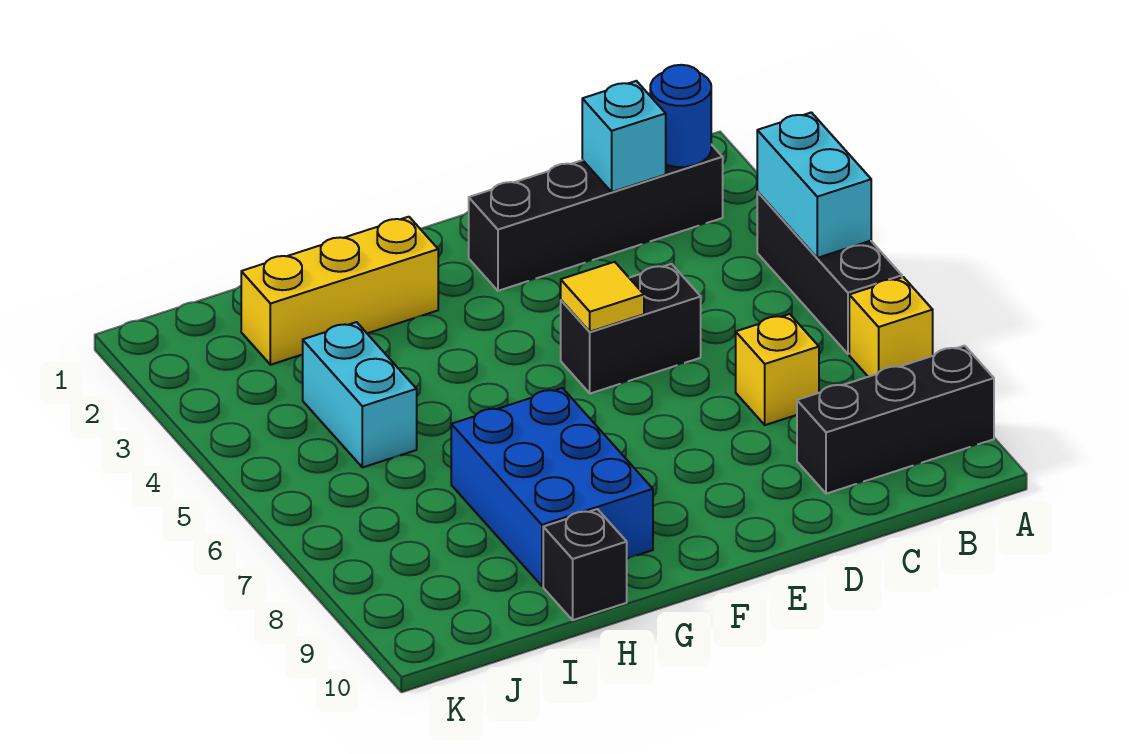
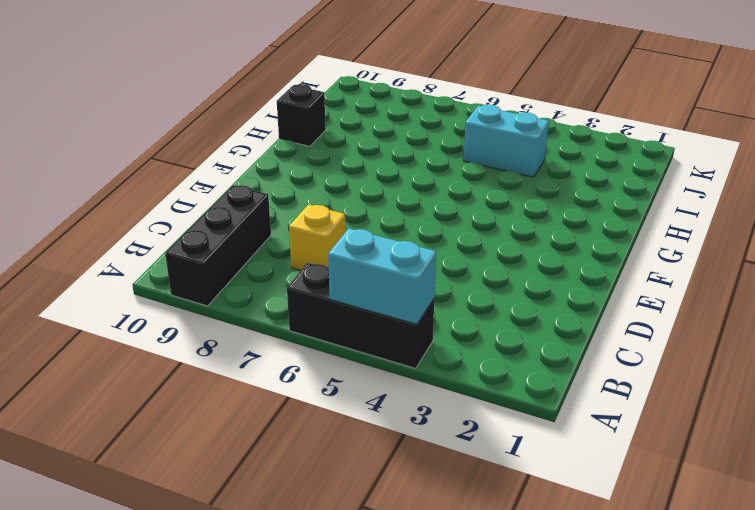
none -> yellow 1x1 brick [849,277,933,377]
none -> black 1x4 brick [469,145,723,291]
none -> black 1x2 brick [561,264,701,394]

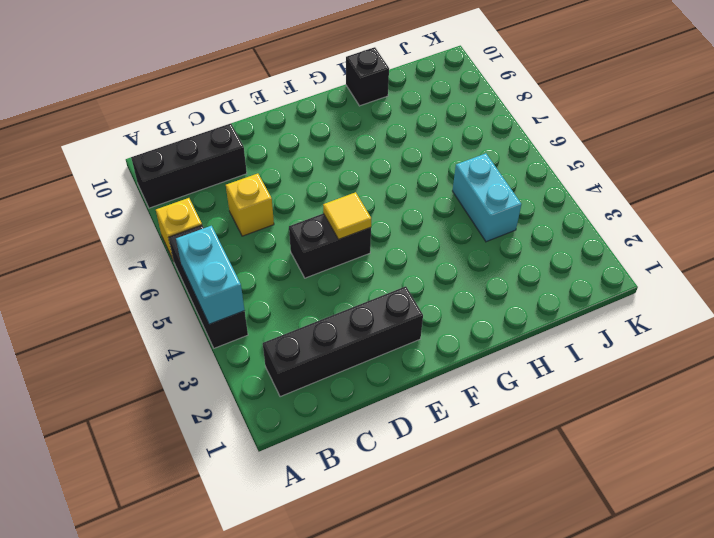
none -> yellow 1x3 brick [241,217,438,365]
none -> blue 2x3 brick [451,388,653,586]
none -> blue 1x1 round brick [650,65,711,167]

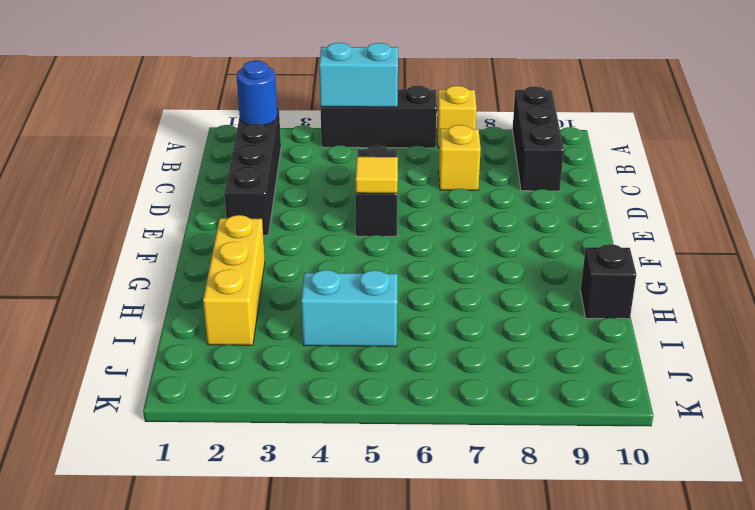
none -> blue 2x3 brick [451,388,653,586]
none -> cyan 1x1 brick [582,81,666,192]

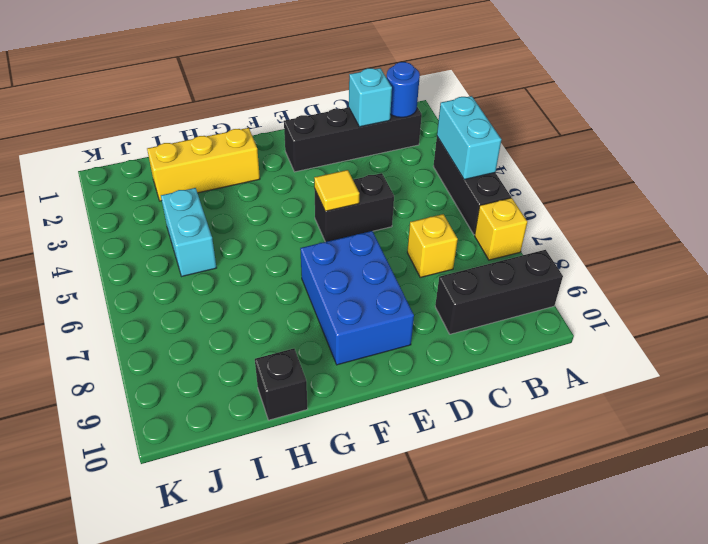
blue 2x3 brick [300,231,414,365] -> blue 2x3 brick moved to [451,388,653,586]

